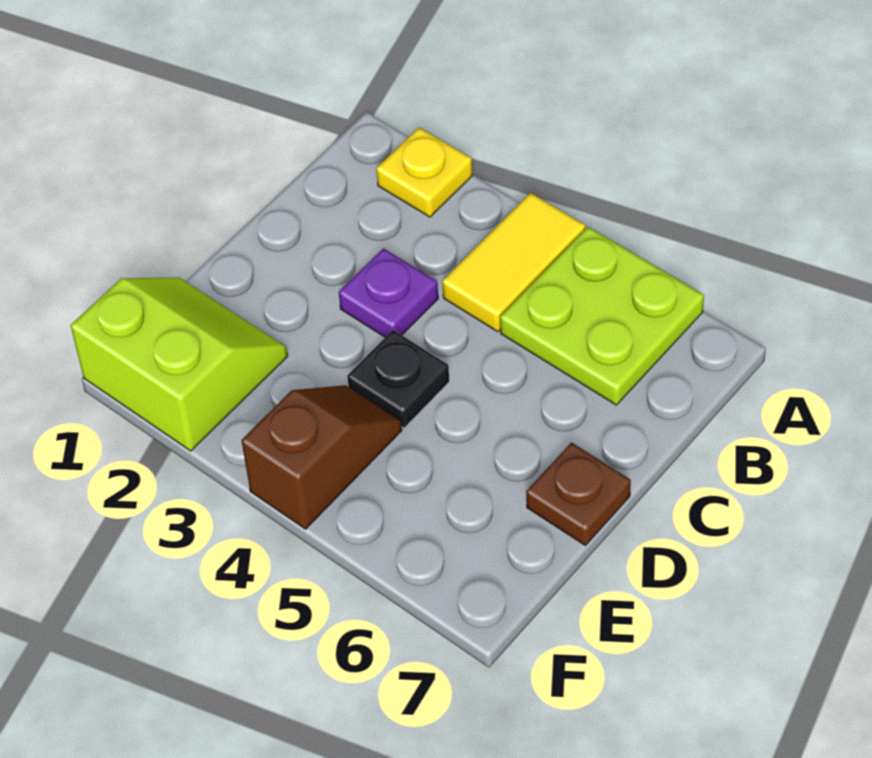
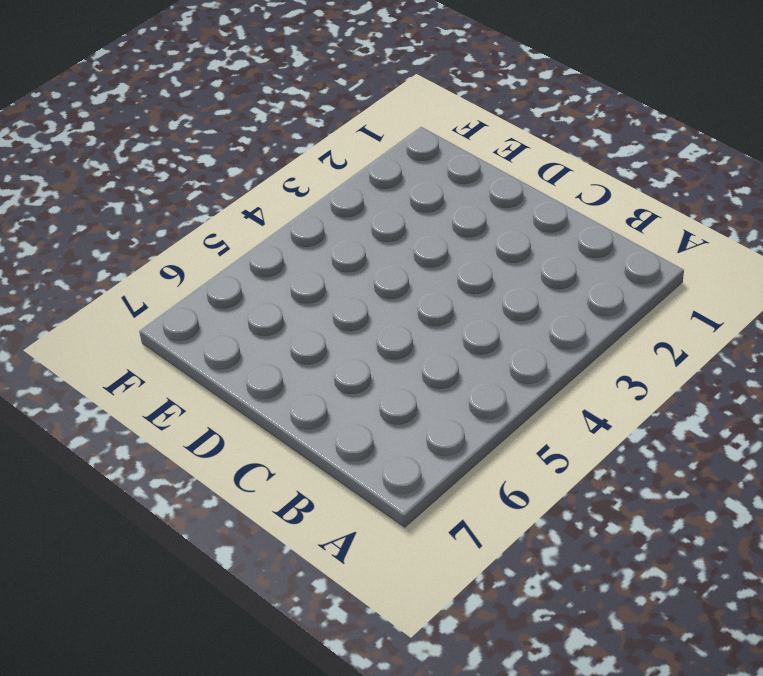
none -> yellow 1x1 plate [376,127,472,217]
none -> yellow 1x2 tile [442,193,585,332]

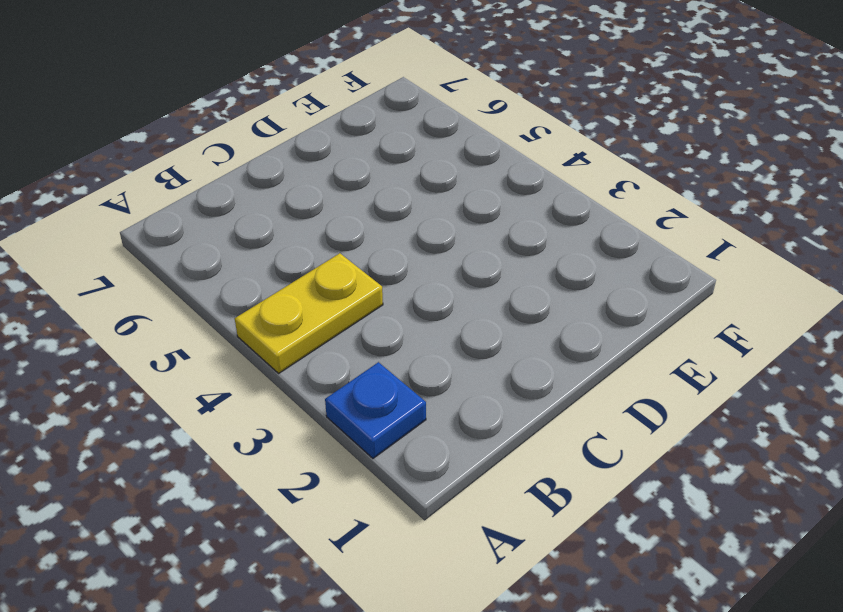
blue 1x1 plate [325,362,426,458] -> yellow 1x1 plate [376,127,472,217]
yellow 1x2 plate [235,253,383,373] -> yellow 1x2 tile [442,193,585,332]
none -> lime 2x2 plate [500,227,704,405]
none -> purple 1x1 plate [339,248,438,337]

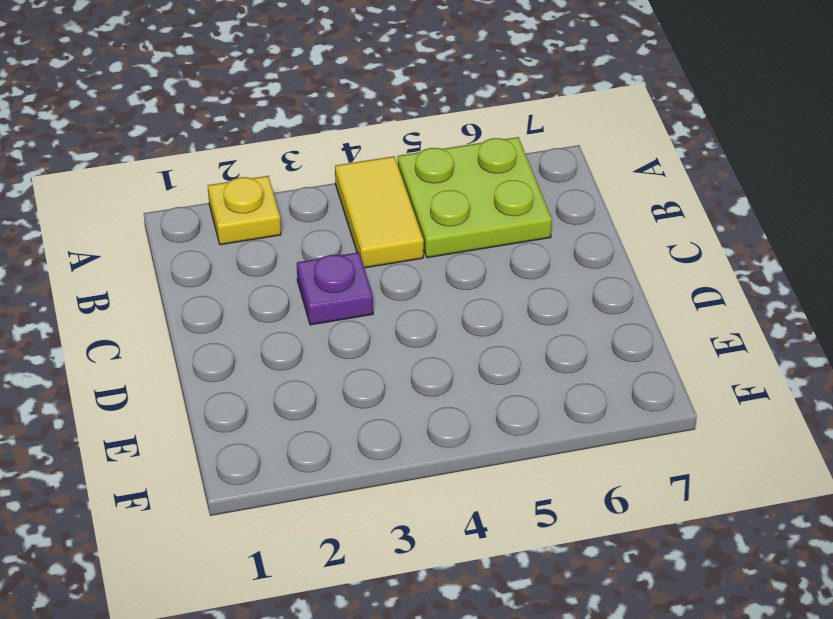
none -> black 1x1 plate [347,330,449,428]
none -> brown 1x1 plate [526,443,631,546]

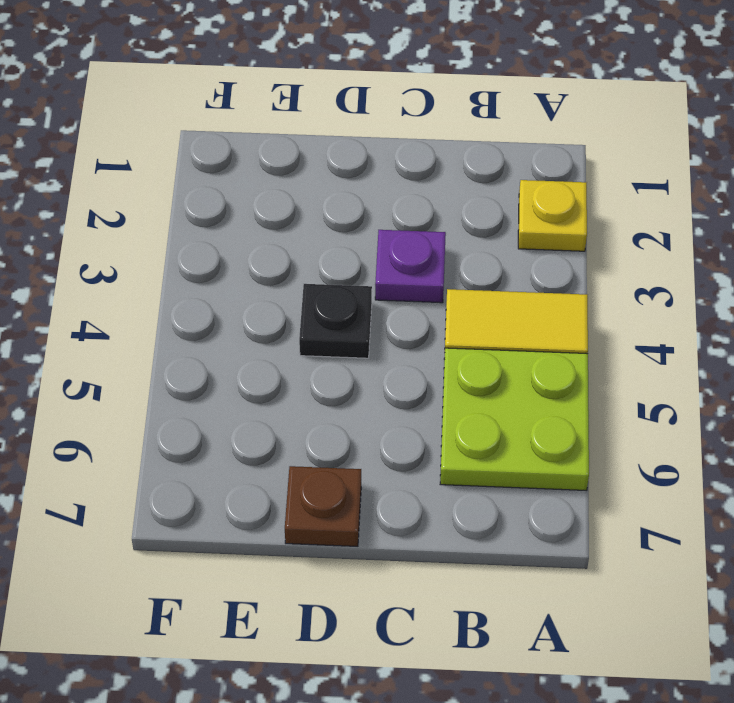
none -> lime 2x2 slope [71,277,288,451]
none -> brown 1x2 slope [241,385,402,529]

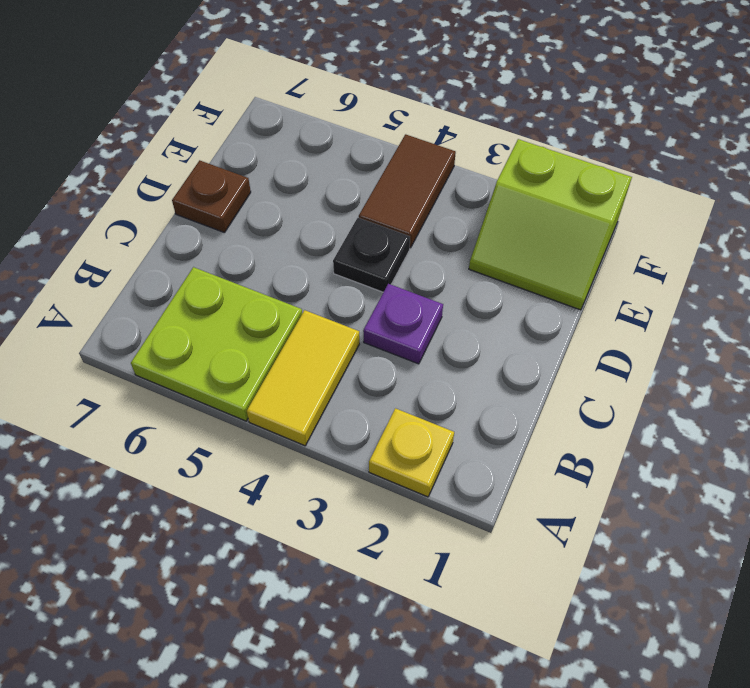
brown 1x2 tile [359,134,456,248] -> brown 1x2 slope [241,385,402,529]

